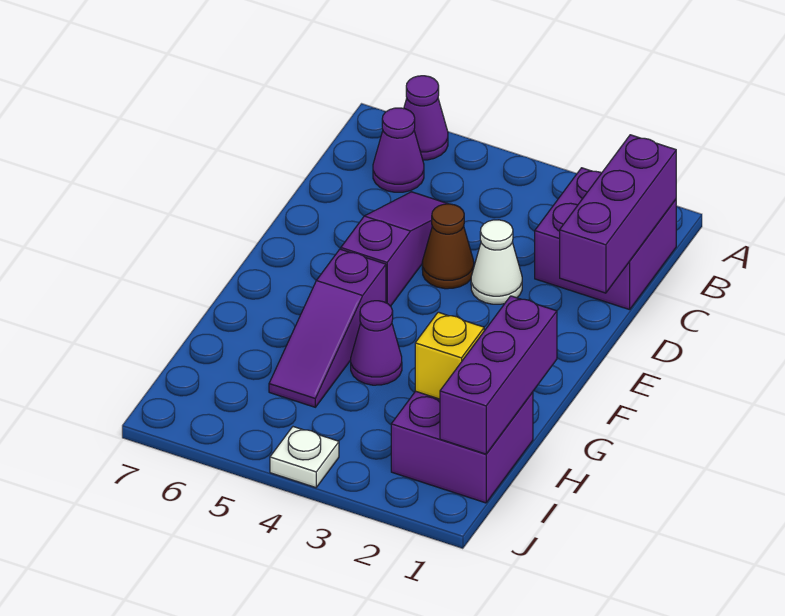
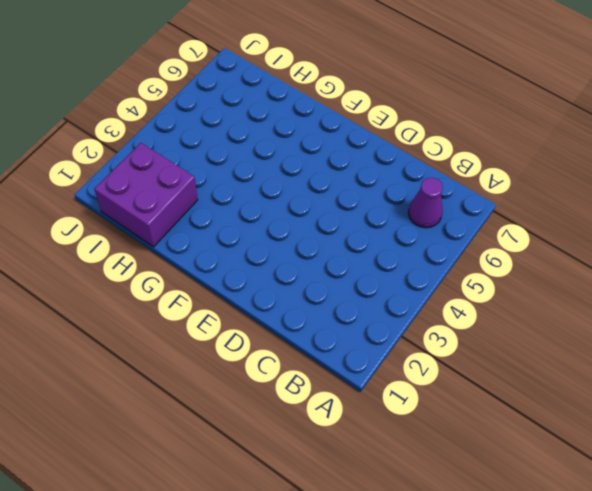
none -> purple 1x1 cone [404,76,448,160]
none -> purple 2x2 brick [535,168,676,310]
none -> purple 1x3 slope [341,192,448,306]

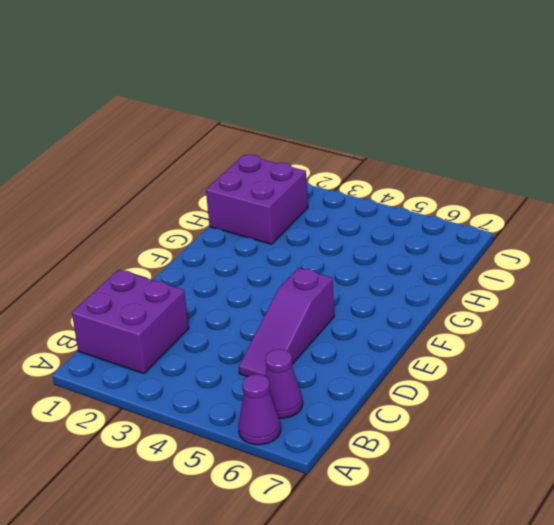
none -> white 1x1 cone [471,220,522,304]
none -> brown 1x1 cone [422,204,474,289]
none -> purple 1x3 slope [269,249,386,407]

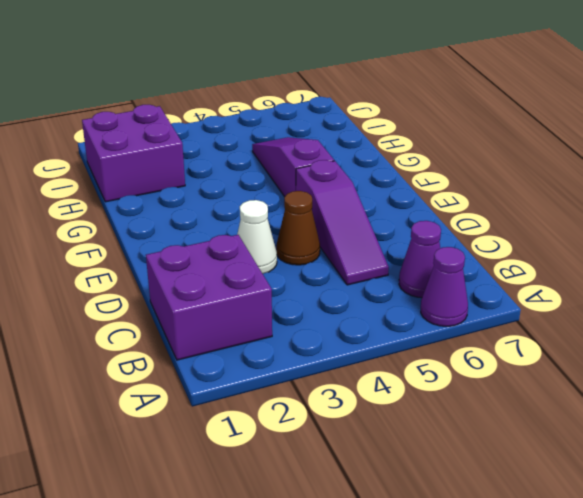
none -> purple 1x1 cone [351,301,402,385]
none -> white 1x1 plate [270,427,339,488]
none -> purple 1x3 brick [560,135,676,293]

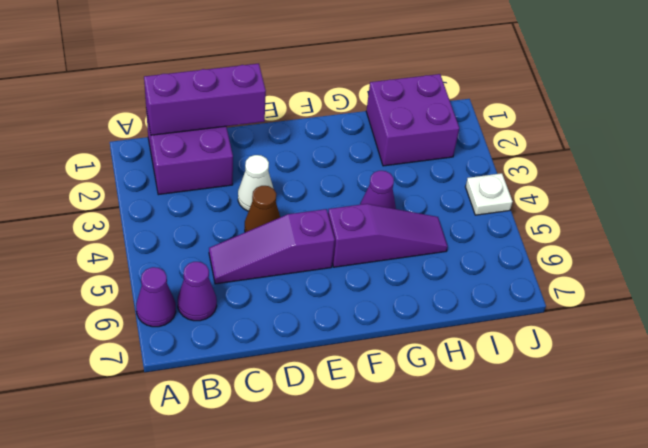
none -> purple 1x3 brick [440,296,557,454]
none -> yellow 1x1 brick [415,312,484,399]

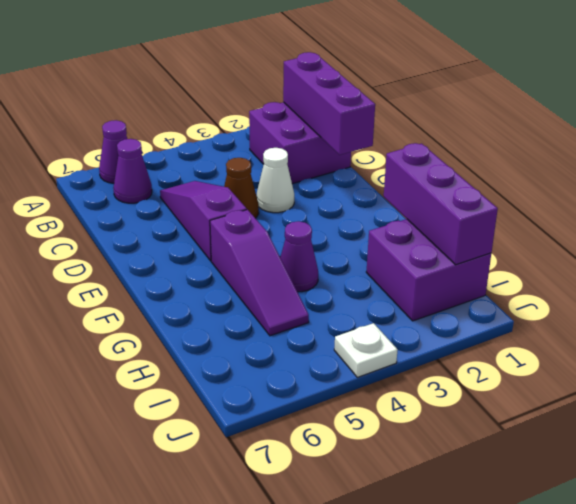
none -> yellow 1x1 brick [415,312,484,399]

